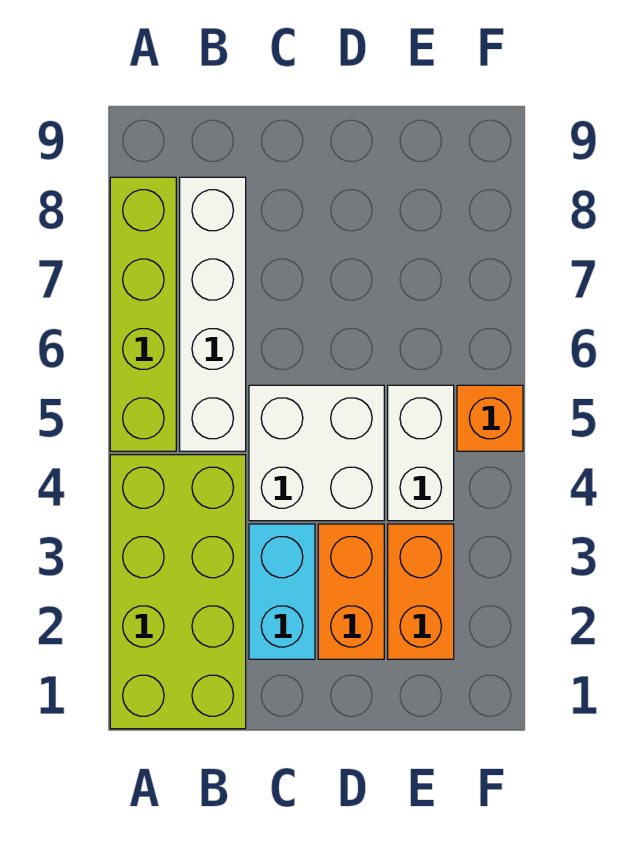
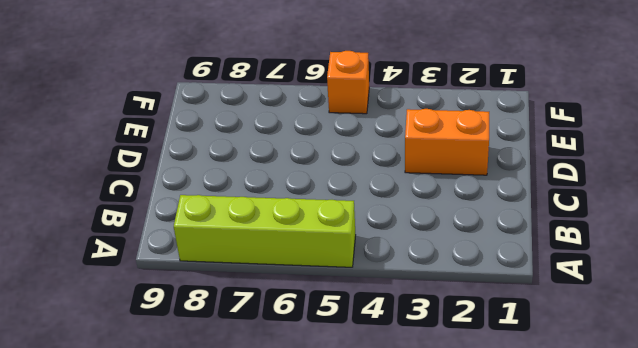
none -> lime 2x4 brick [110,455,246,729]
none -> white 1x4 brick [180,177,246,451]

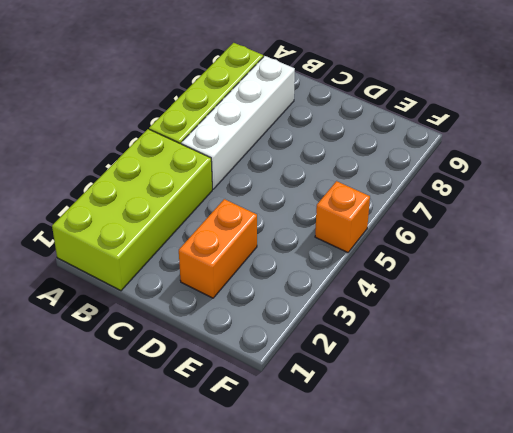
none -> cyan 1x2 brick [249,524,315,659]
none -> white 2x2 brick [249,385,384,521]

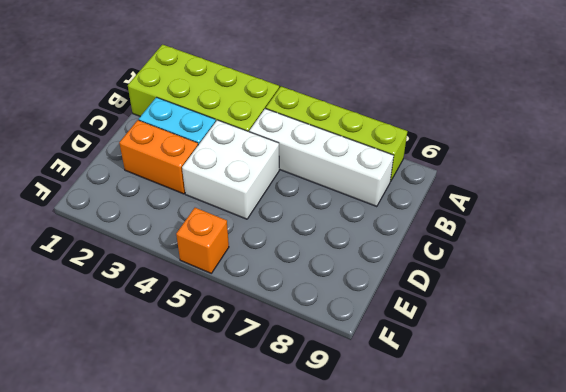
none -> orange 1x2 brick [388,524,454,659]
none -> white 1x2 brick [388,385,454,521]

